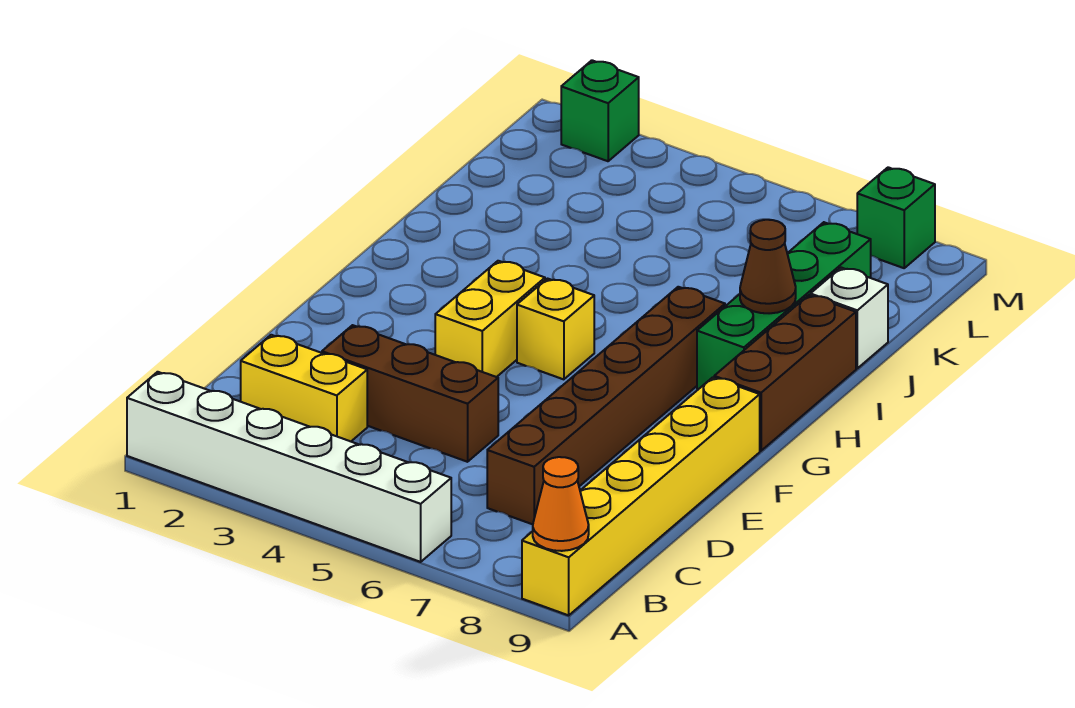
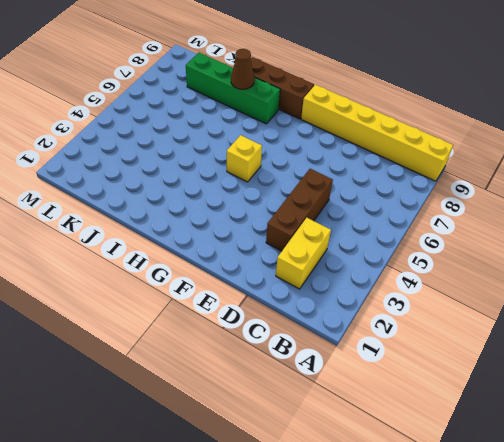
none -> white 1x6 brick [127,372,451,562]
none -> brown 1x6 brick [487,287,725,524]
none -> yellow 1x2 brick [435,261,545,377]

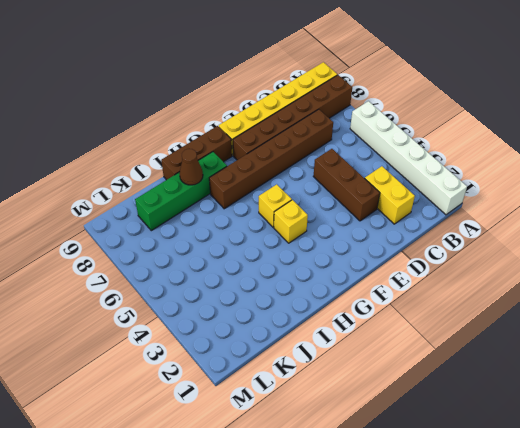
brown 1x6 brick [233,75,352,160] -> none
yellow 1x1 brick [274,200,308,243] -> yellow 1x2 brick [435,261,545,377]
none -> white 1x1 brick [810,268,888,368]
none -> green 1x1 brick [561,60,639,161]
none -> green 1x1 brick [857,167,935,268]

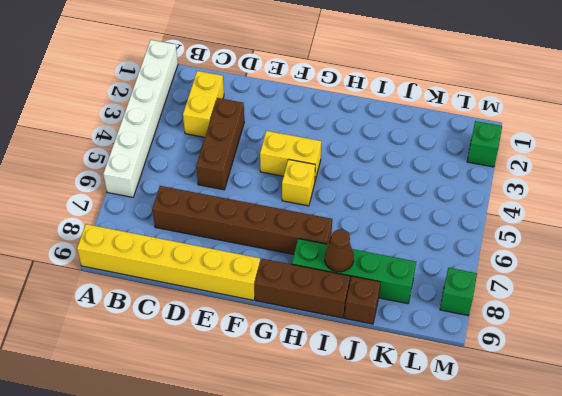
brown 1x1 brick [345,276,381,324] -> white 1x1 brick [810,268,888,368]
none -> orange 1x1 cone [533,457,589,551]

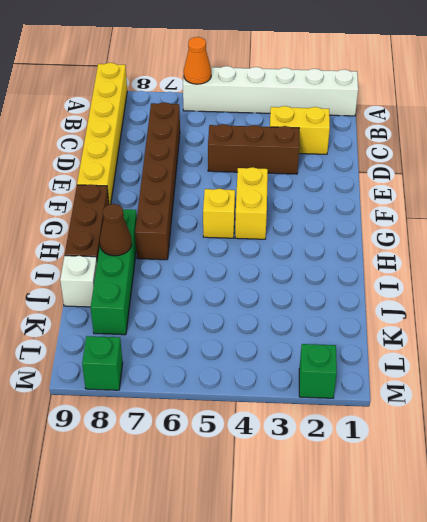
orange 1x1 cone [184,37,211,84] -> orange 1x1 cone moved to [533,457,589,551]

